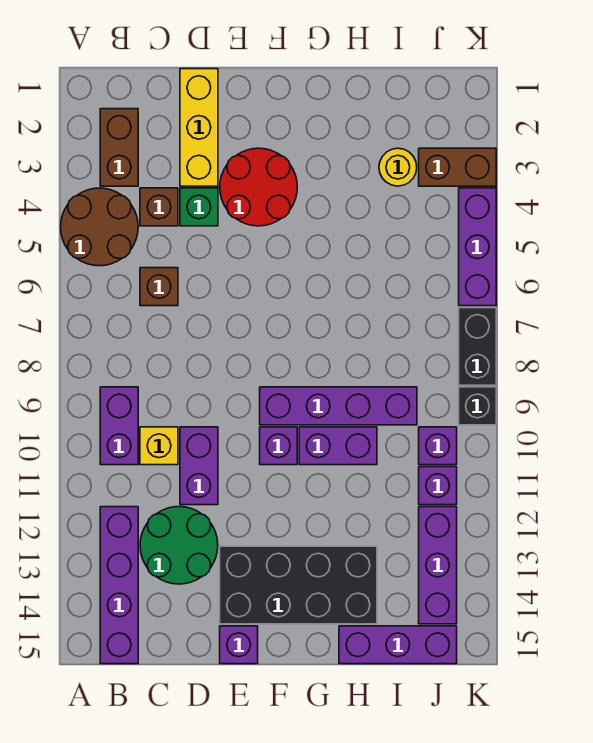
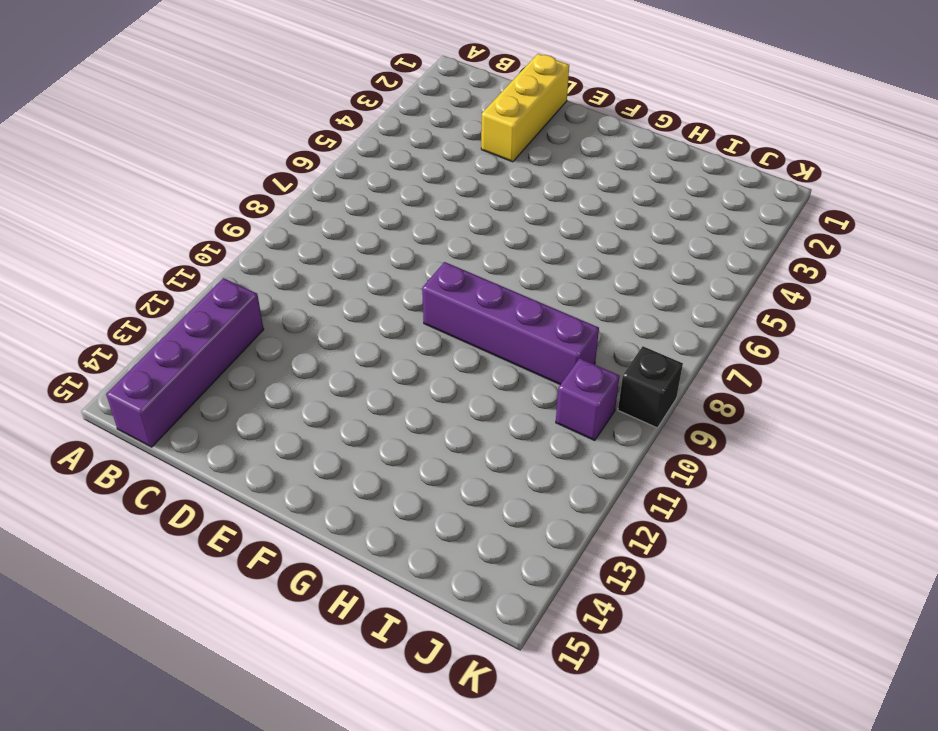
none -> brown 2x2 round brick [61,188,138,266]
none -> brown 1x2 brick [100,109,138,186]
none -> purple 1x2 brick [100,387,138,465]

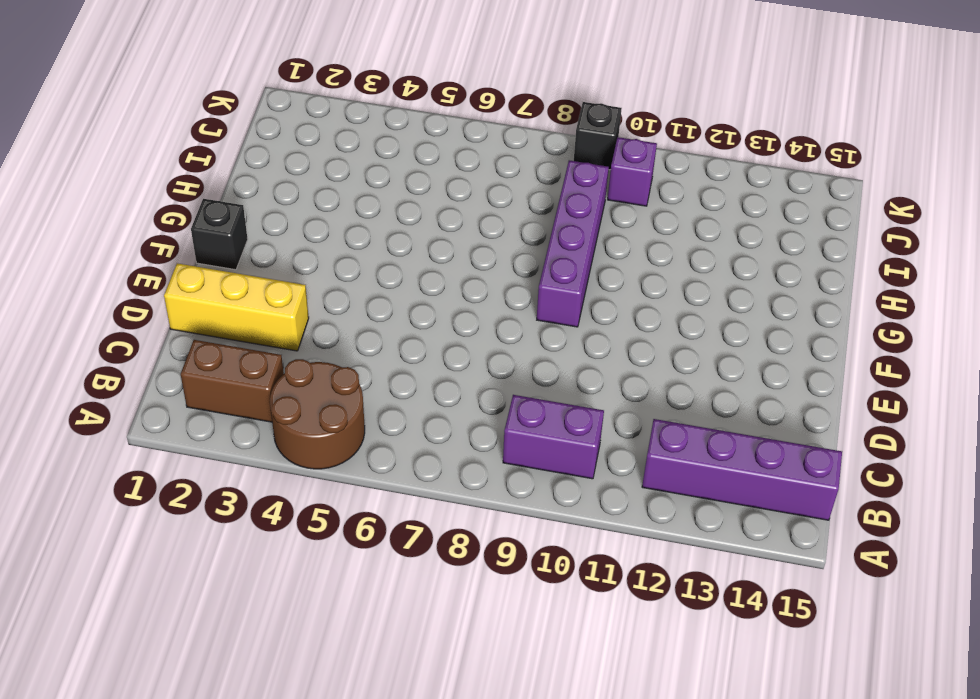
black 1x1 brick [191,199,248,270] -> none
none -> brown 1x1 brick [140,188,178,226]
none -> brown 1x1 brick [140,268,178,306]
none -> yellow 1x1 brick [140,427,178,465]

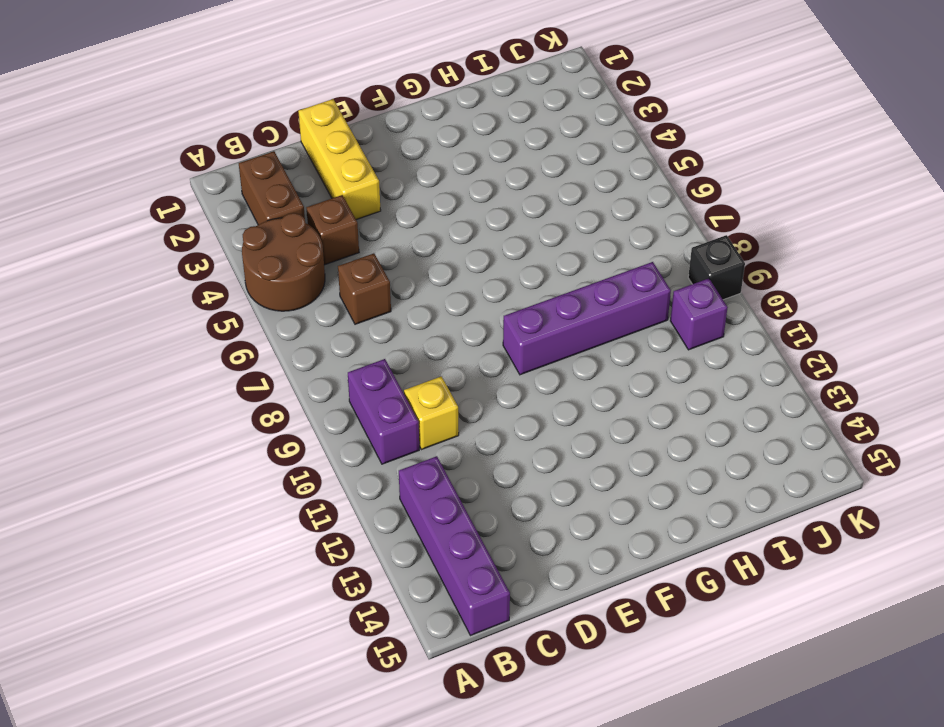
none -> green 2x2 round brick [140,507,218,584]
none -> green 1x1 brick [180,188,218,226]
none -> purple 1x2 brick [180,427,218,505]

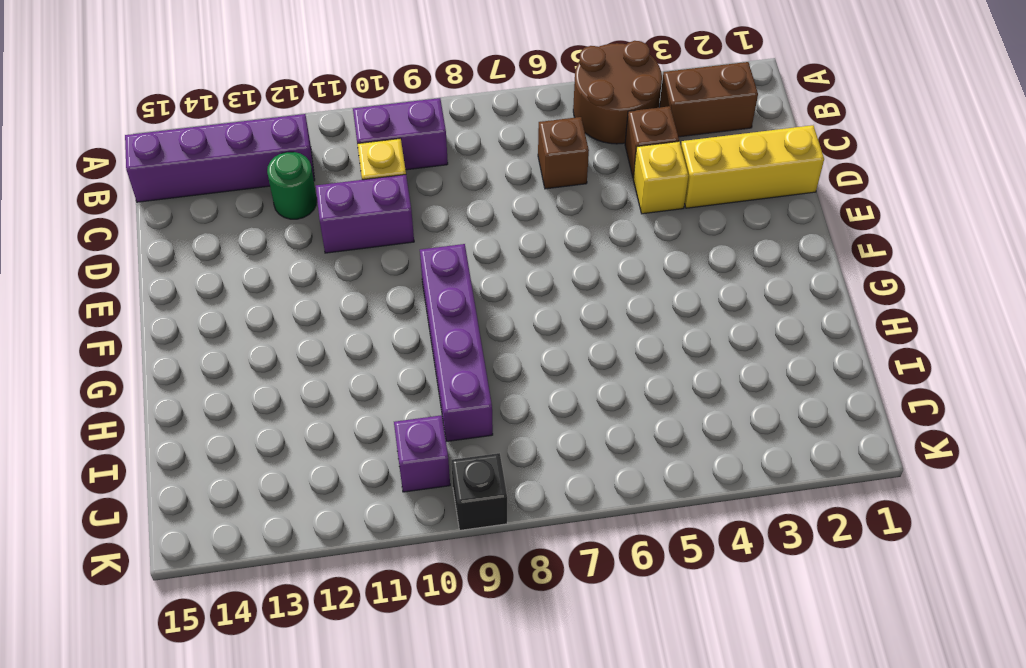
green 1x1 round brick [267,152,317,219] -> green 2x2 round brick [140,507,218,584]
yellow 1x1 brick [633,141,688,214] -> green 1x1 brick [180,188,218,226]
none -> red 2x2 round brick [220,148,297,226]
none -> black 2x4 brick [220,546,377,624]
none -> purple 1x1 brick [220,626,258,664]

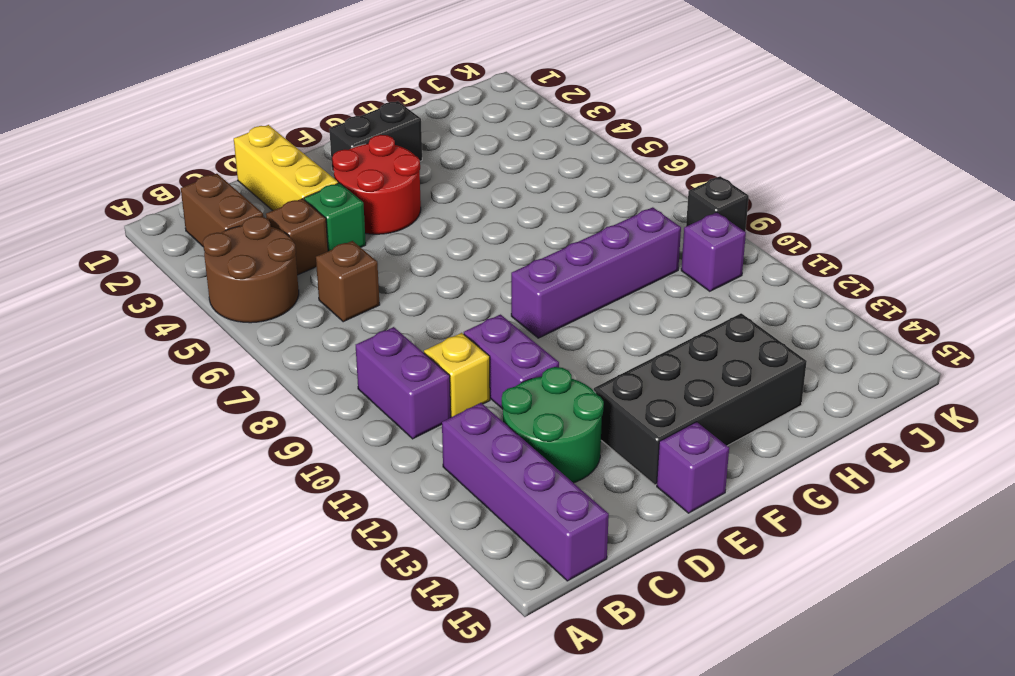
black 1x2 brick [329,101,422,172] -> black 1x2 brick turned to [459,308,496,385]
none -> purple 1x1 brick [260,427,297,465]
none -> purple 1x2 brick [299,427,377,465]
none -> purple 1x3 brick [339,626,457,664]

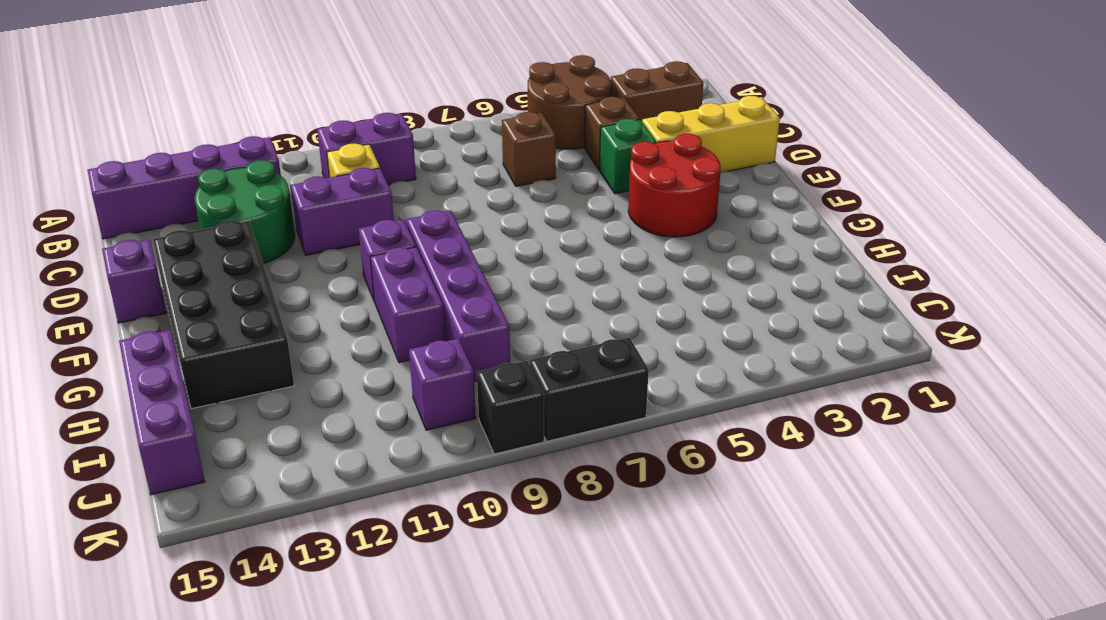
none -> yellow 1x1 round brick [379,148,417,186]
none -> brown 1x2 brick [419,148,496,186]
none -> purple 1x1 brick [419,467,457,505]

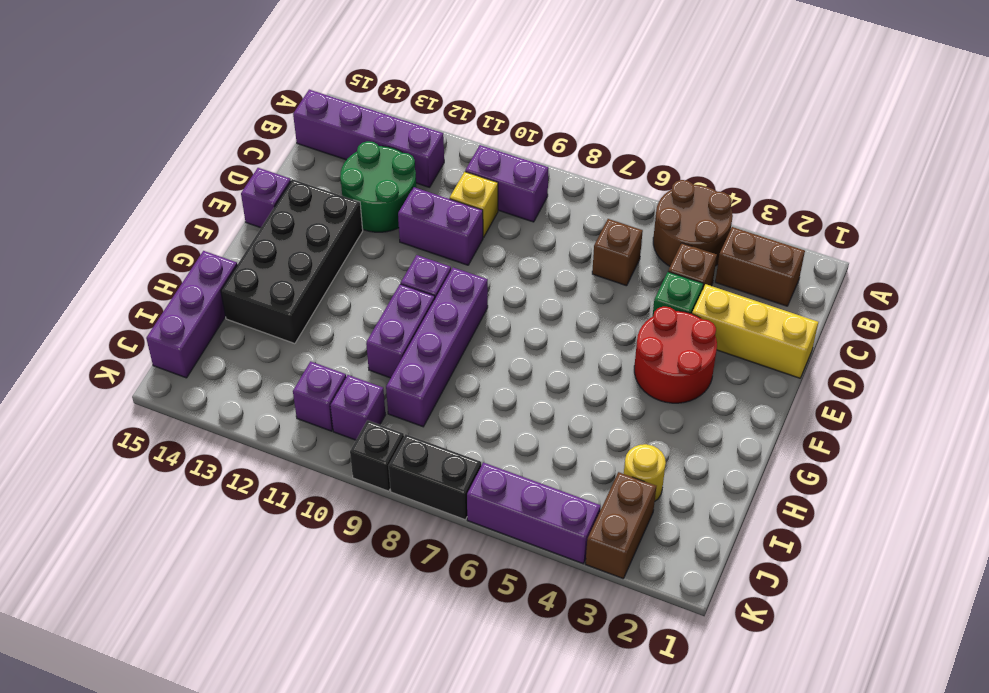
none -> purple 1x3 brick [419,507,457,624]

